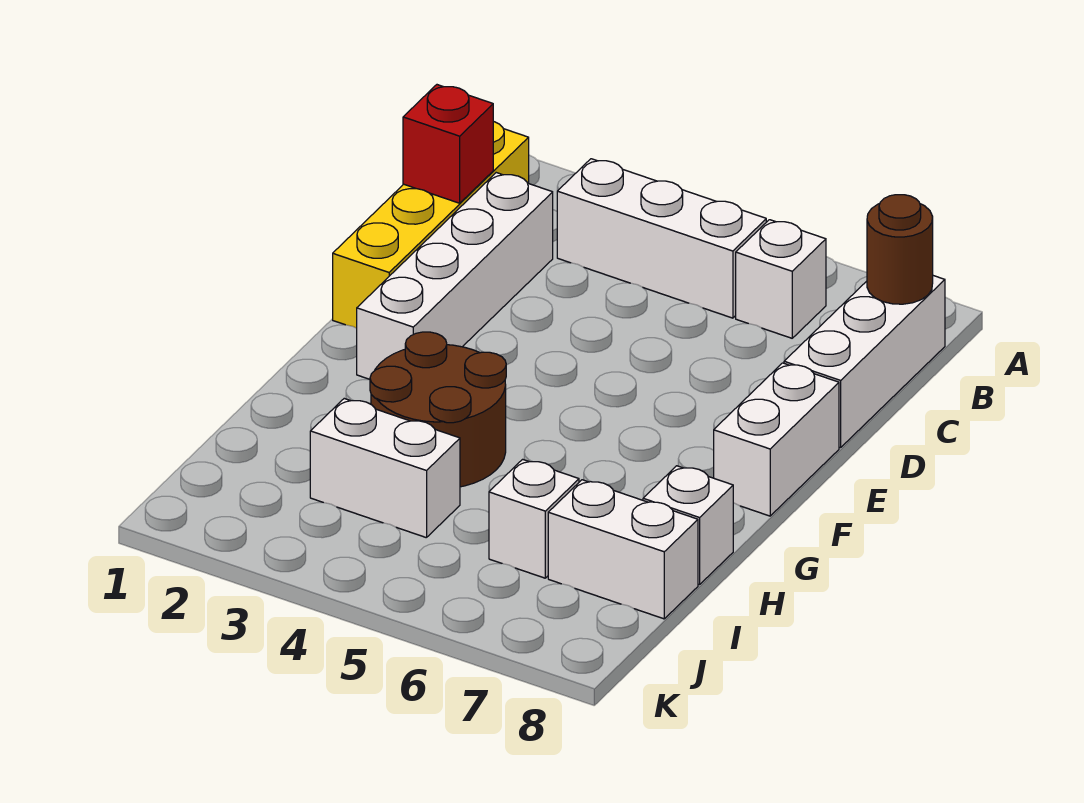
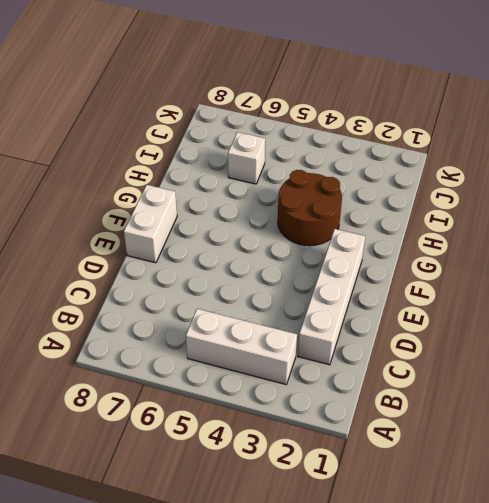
none -> yellow 1x4 brick [333,121,529,328]
none -> white 1x1 brick [736,220,826,338]
none -> white 1x3 brick [784,276,945,448]

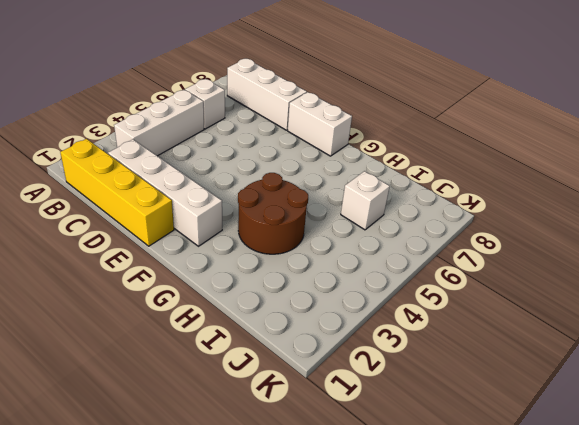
none -> white 1x1 brick [643,466,733,585]
none -> white 1x2 brick [310,399,460,538]
none -> white 1x2 brick [548,480,698,619]

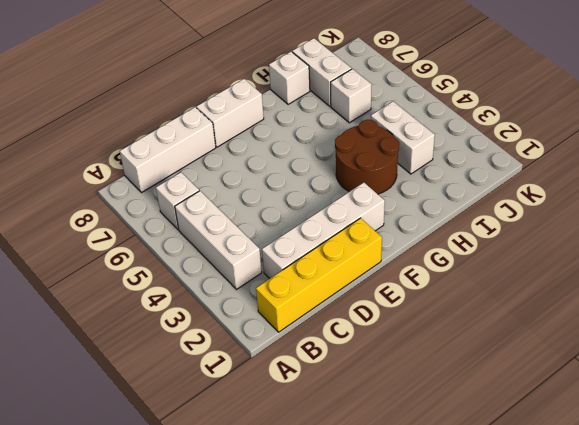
none -> brown 1x1 round brick [867,195,933,304]
none -> red 1x1 brick [403,85,493,203]

